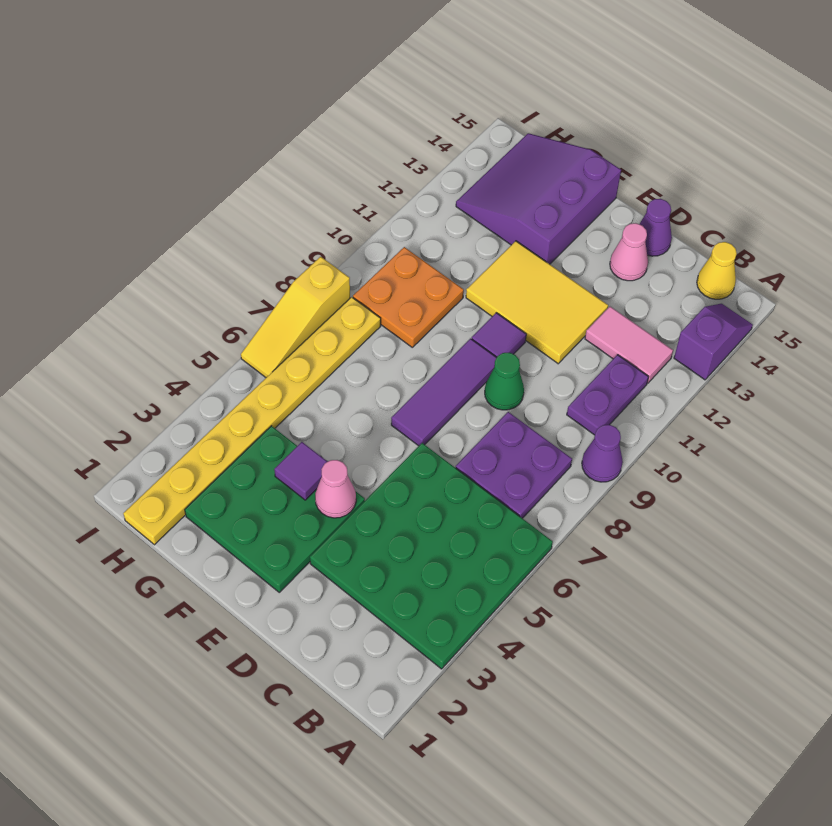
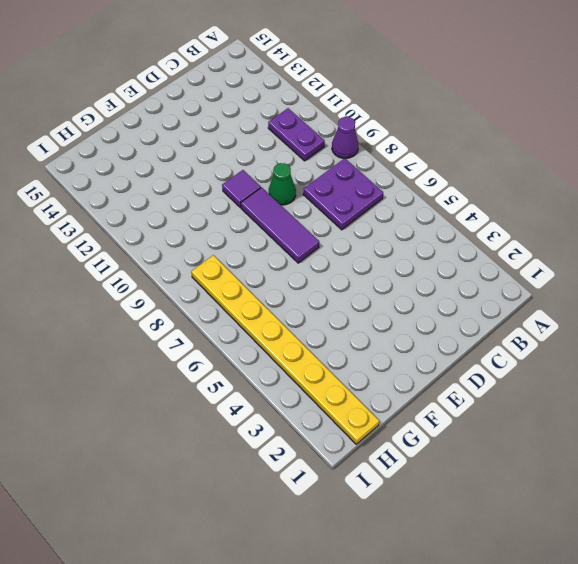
none -> green 4x4 plate [310,443,553,669]
none -> purple 1x2 slope [674,304,753,380]
none -> pink 1x2 tile [585,307,673,383]

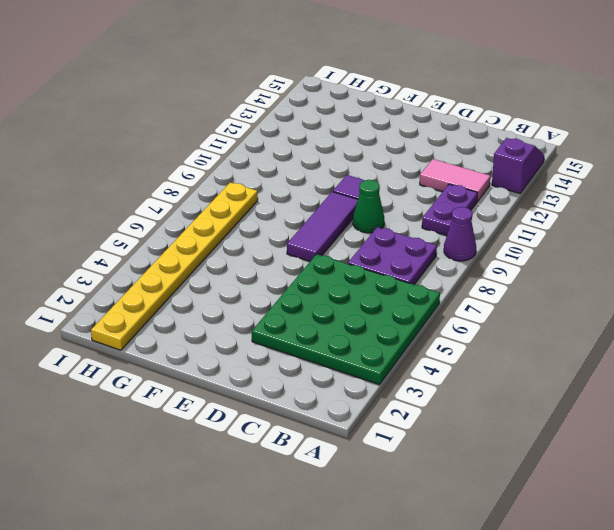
none -> yellow 1x1 cone [697,242,737,299]
none -> yellow 2x3 tile [466,241,608,364]
none -> pink 1x1 cone [610,223,648,281]

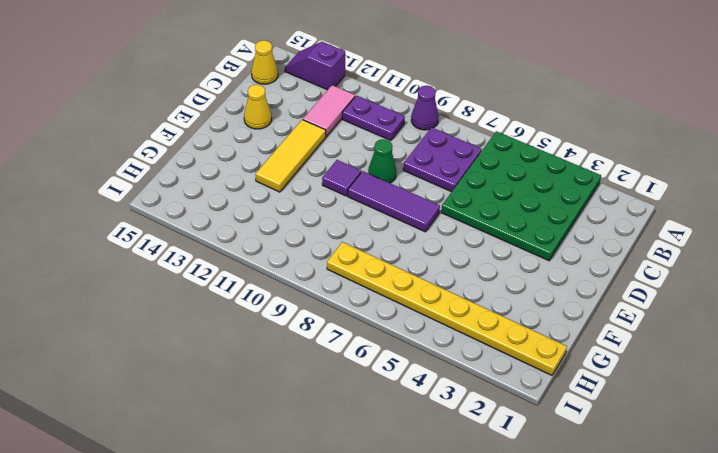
yellow 1x3 tile [256,120,326,192] -> yellow 2x3 tile [466,241,608,364]
yellow 1x1 cone [244,85,272,129] -> pink 1x1 cone [610,223,648,281]
none -> purple 1x1 cone [640,199,672,256]
none -> green 3x3 plate [185,426,365,592]
none -> purple 3x3 slope [456,133,621,264]

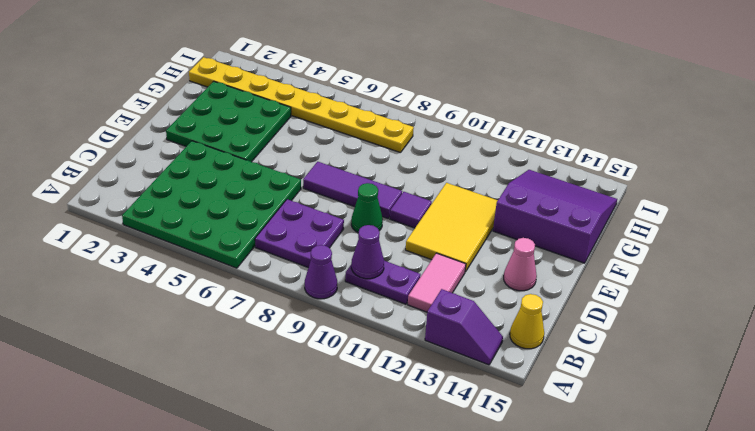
purple 1x1 cone [351,225,384,279] -> purple 1x1 cone moved to [640,199,672,256]
none -> orange 2x2 plate [353,247,464,347]
none -> yellow 1x3 slope [241,257,350,377]
none -> pink 1x1 cone [315,460,356,518]

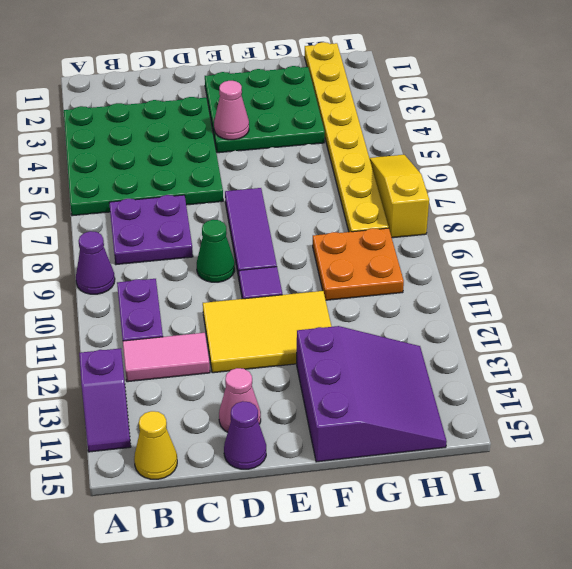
none -> purple 1x1 tile [274,442,328,500]

